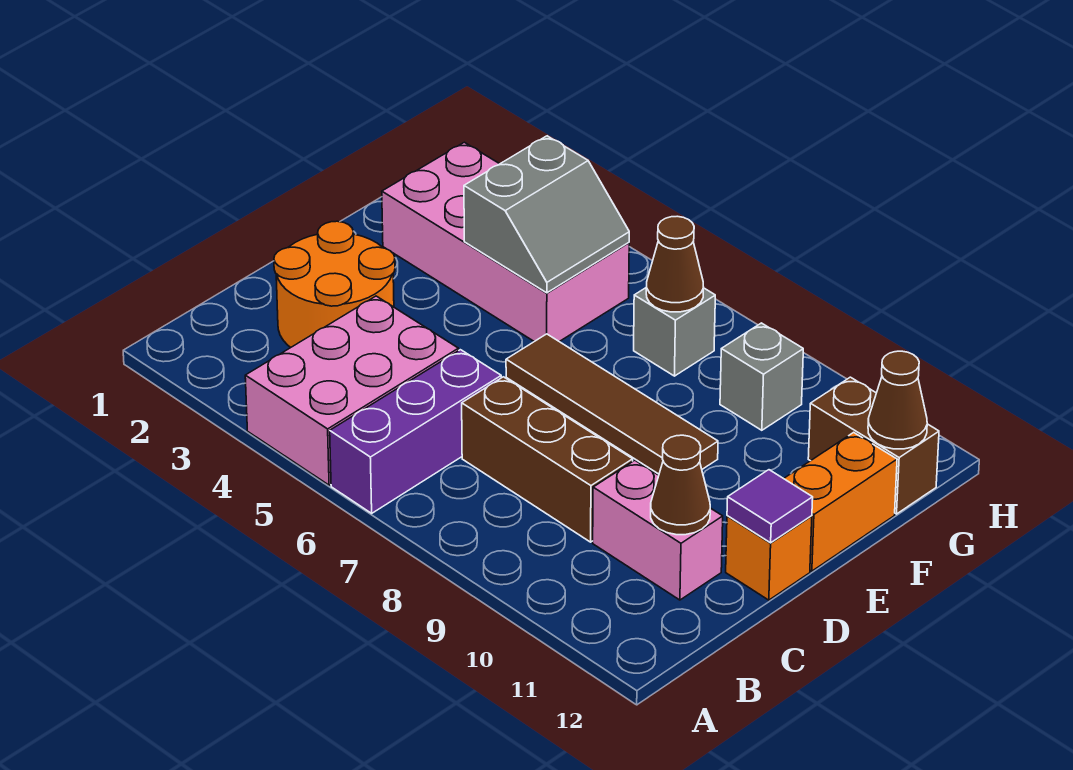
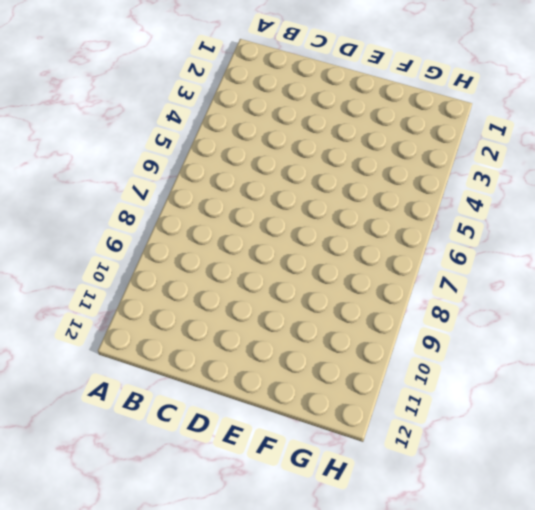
none -> pink 2x3 brick [245,296,459,485]
none -> purple 1x3 brick [330,350,501,513]
none -> orange 2x2 round brick [274,221,395,347]

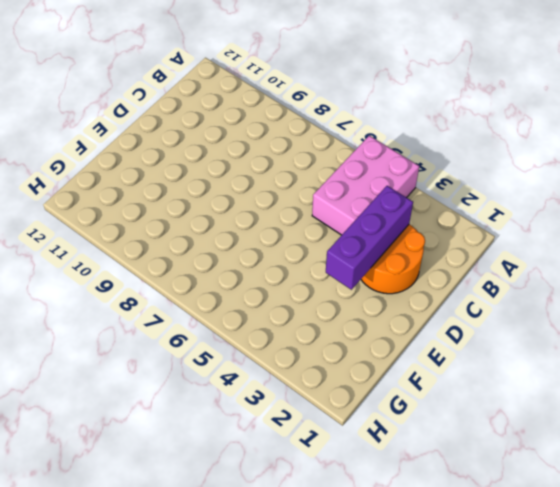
purple 1x3 brick [326,186,413,290] -> purple 1x3 brick moved to [330,350,501,513]
none -> brown 1x3 brick [462,377,633,542]
none -> pink 1x2 brick [593,460,723,600]
none -> orange 1x1 brick [726,516,812,600]

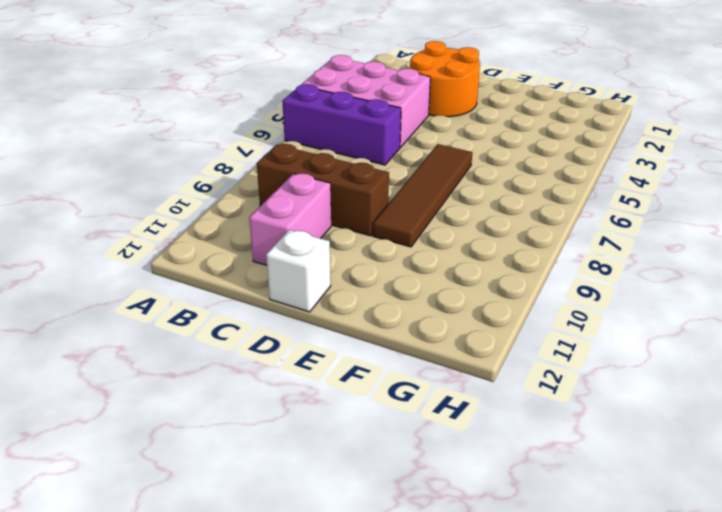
brown 1x3 brick [257,144,389,236] -> brown 1x3 brick turned to [462,377,633,542]
white 1x1 brick [266,230,331,312] -> orange 1x1 brick [726,516,812,600]
none -> orange 1x2 brick [784,432,897,571]
none -> pink 2x4 brick [382,142,629,342]
none -> grey 1x1 brick [634,288,715,376]

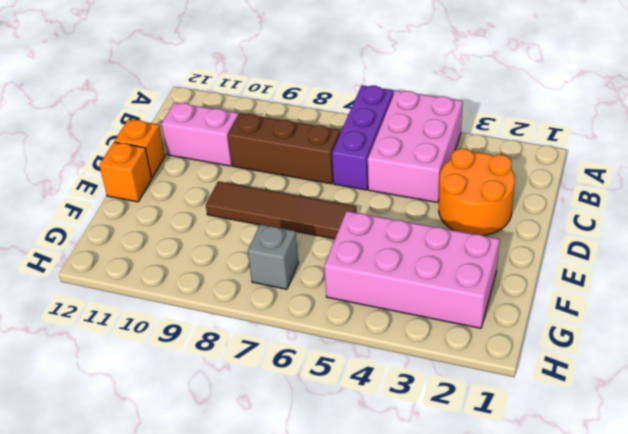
orange 1x1 brick [99,142,152,202] -> orange 1x2 brick [784,432,897,571]
none -> grey 1x1 brick [720,323,803,430]
none -> brown 1x2 brick [808,377,939,514]
none -> brown 1x1 cone [651,435,710,535]

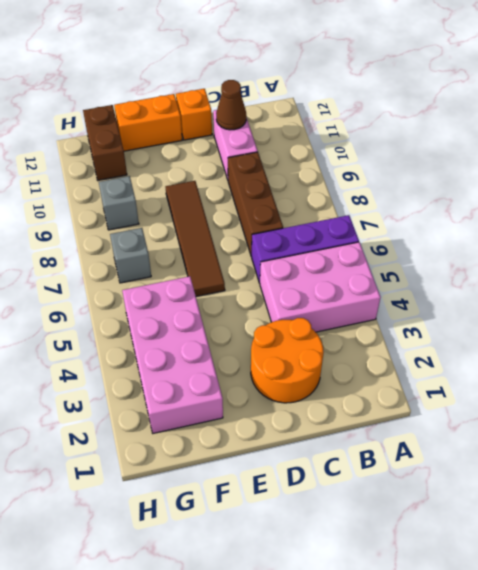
none -> purple 1x1 tile [727,470,813,543]
none -> grey 2x2 slope [464,136,629,293]
none -> brown 1x1 cone [646,216,704,312]

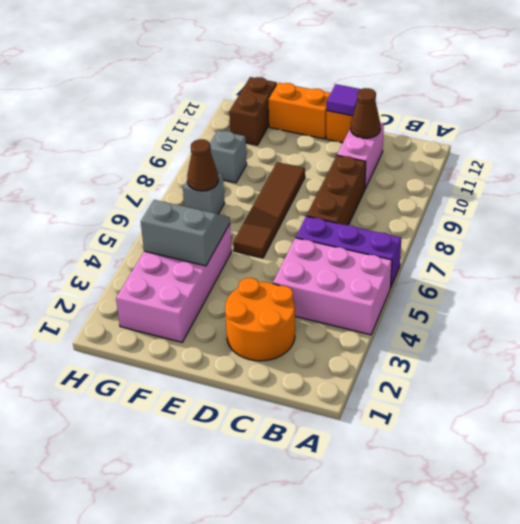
none -> brown 1x1 cone [868,351,927,449]

